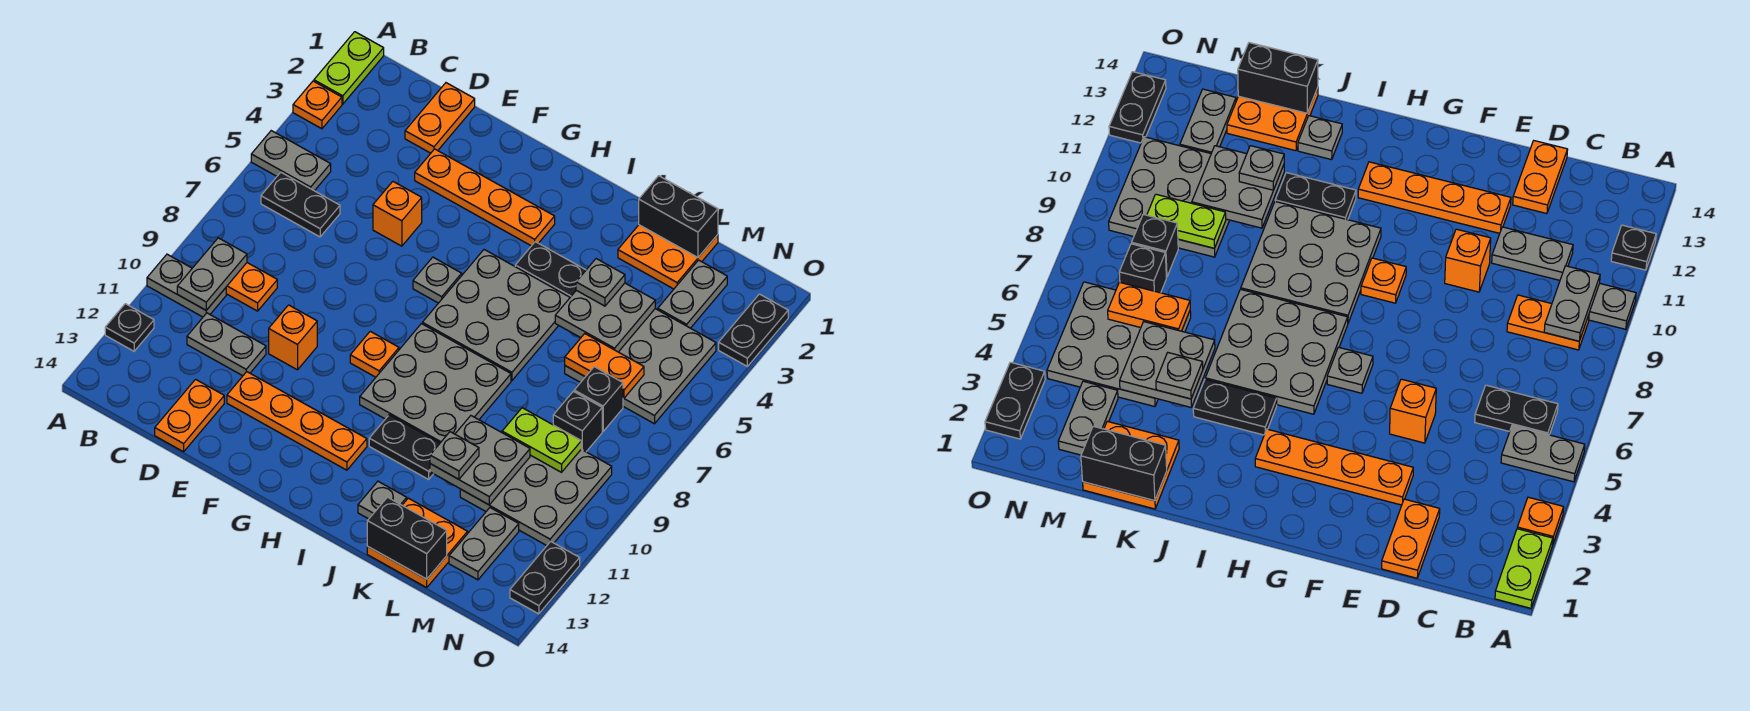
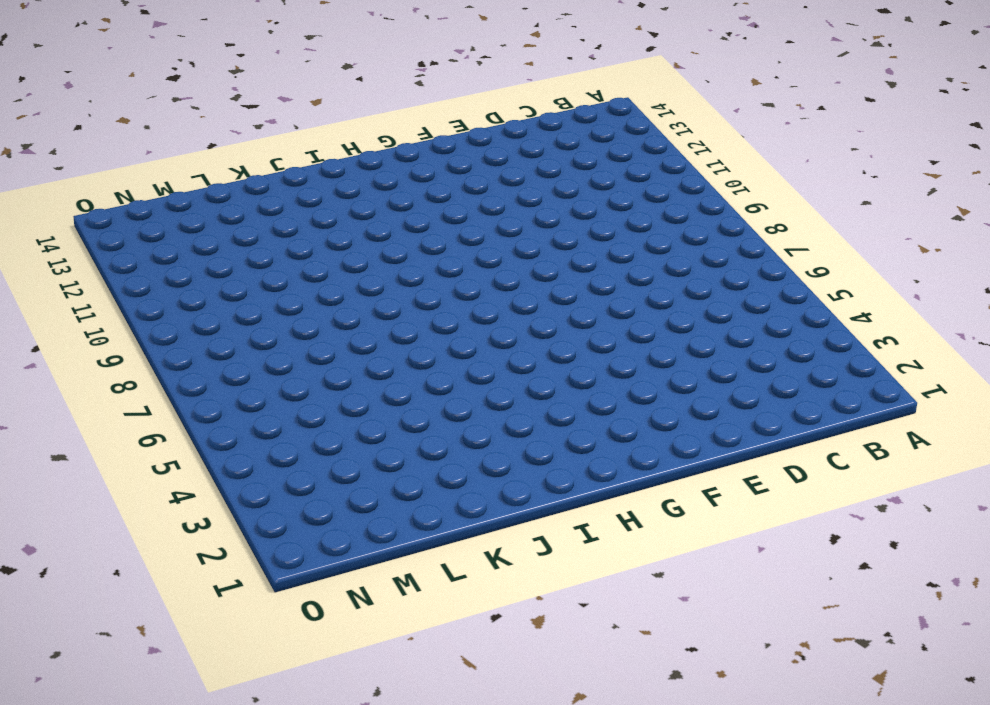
none -> lime 1x2 plate [314,32,384,104]
none -> orange 1x1 plate [293,81,342,129]
none -> grey 1x2 plate [251,131,331,191]
none -> grey 1x2 plate [147,254,226,317]

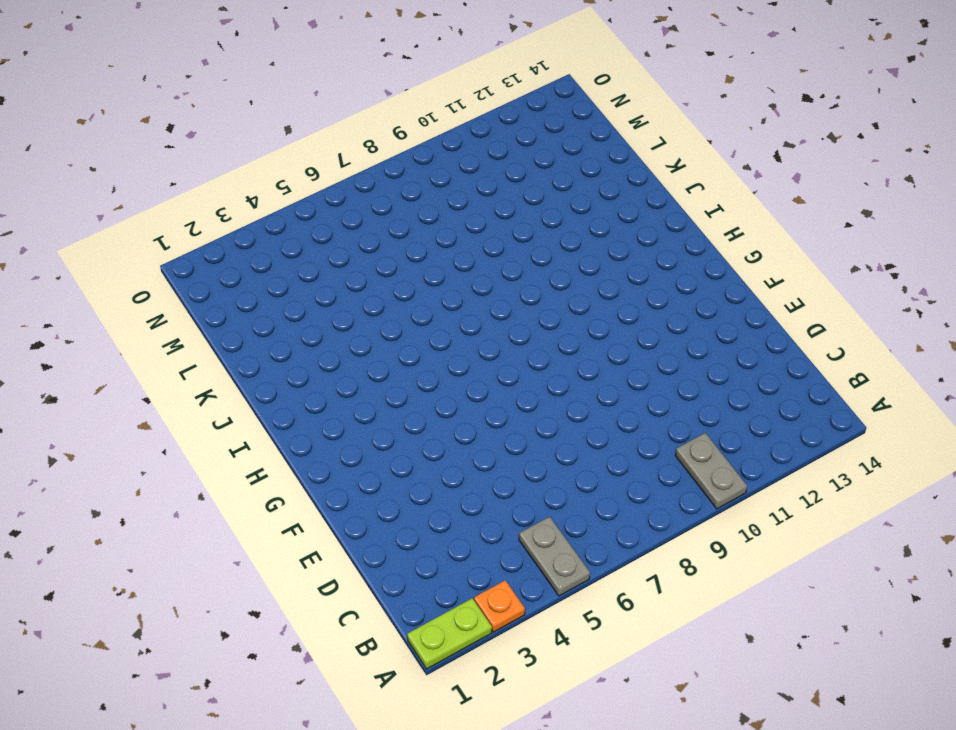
none -> black 1x1 plate [105,304,154,351]
none -> black 1x2 plate [261,172,340,237]
none -> orange 1x2 plate [226,263,277,311]
none -> grey 1x2 plate [187,313,266,376]

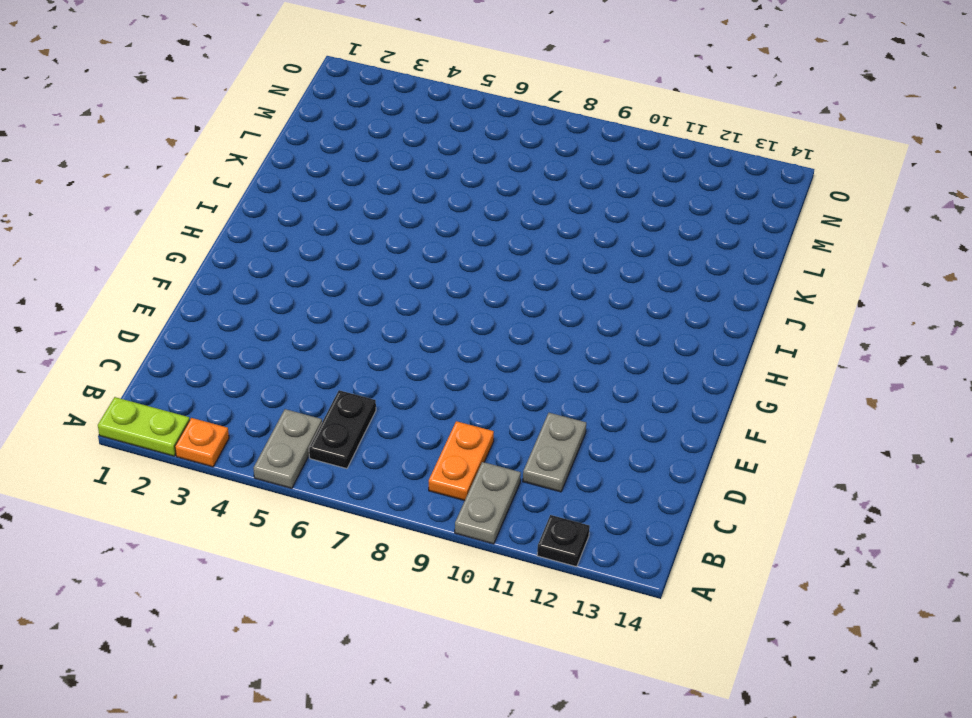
none -> orange 1x2 plate [405,83,475,153]
none -> orange 1x2 plate [155,379,224,452]
none -> orange 1x4 plate [415,149,555,246]
none -> orange 1x1 brick [373,182,422,246]

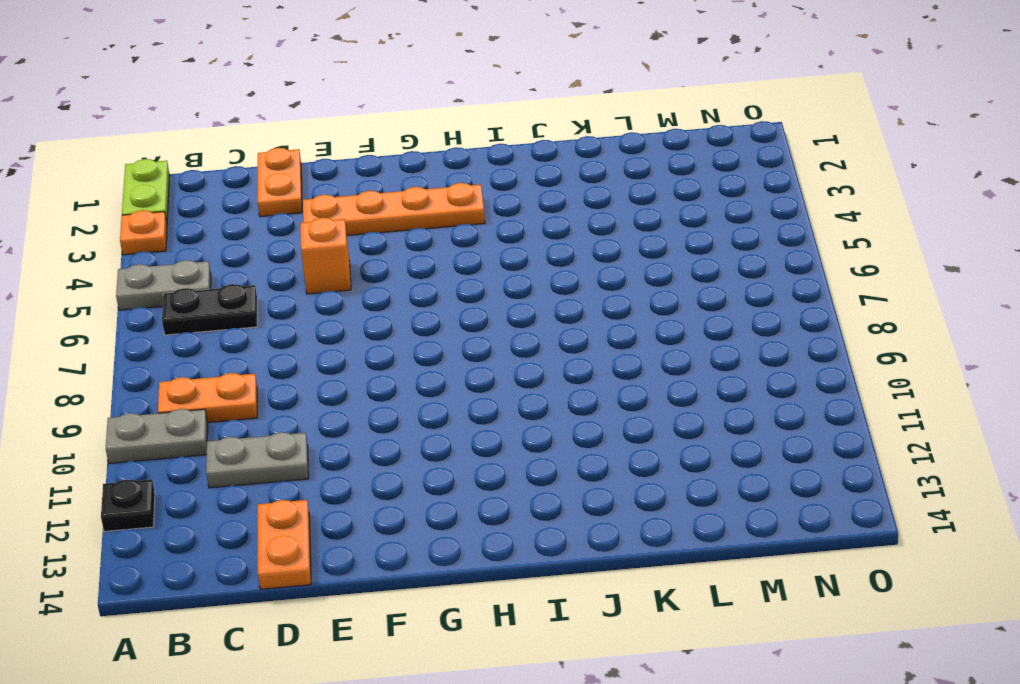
none -> orange 1x1 brick [269,305,317,370]
none -> orange 1x4 plate [227,372,367,470]
none -> grey 1x1 plate [413,257,462,303]
none -> orange 1x1 plate [350,331,399,377]

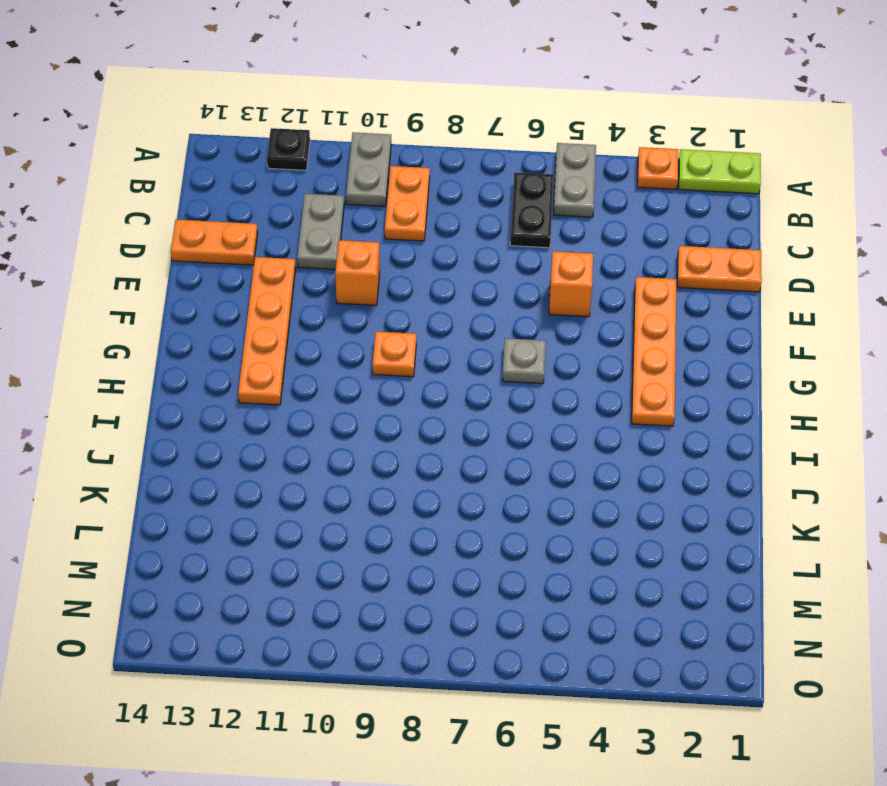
none -> grey 3x3 plate [422,250,570,380]
none -> grey 3x3 plate [360,324,511,443]
none -> black 1x2 plate [515,242,586,297]
none -> black 1x2 plate [369,415,440,479]

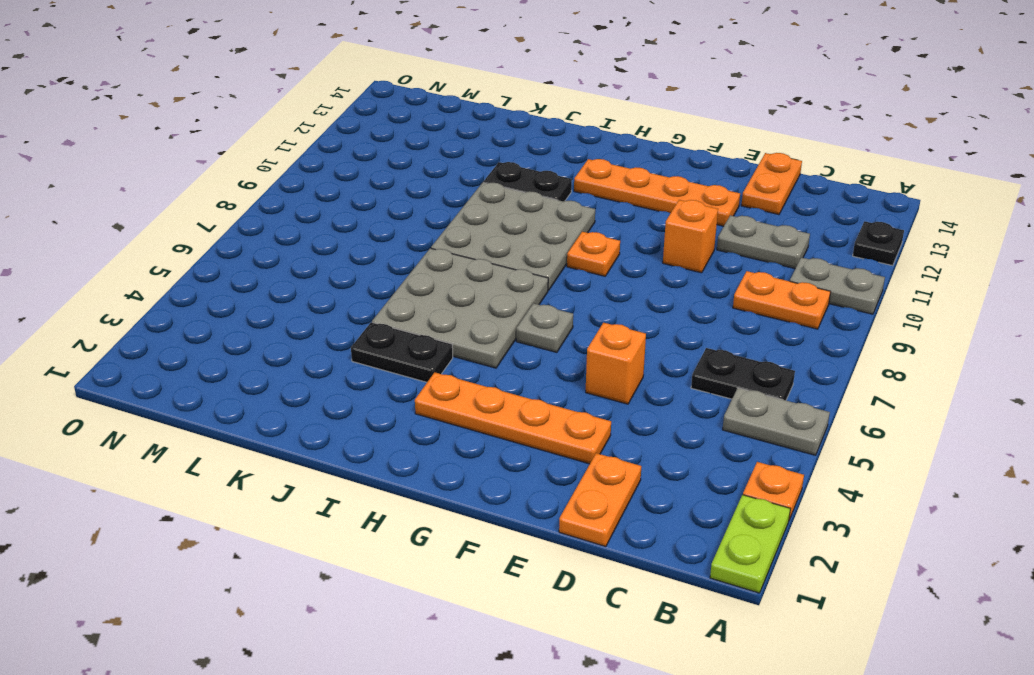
none -> grey 1x1 plate [358,481,407,519]
none -> orange 2x2 plate [618,225,718,289]
none -> orange 2x2 plate [367,498,468,587]
none -> grey 3x3 plate [565,309,716,424]

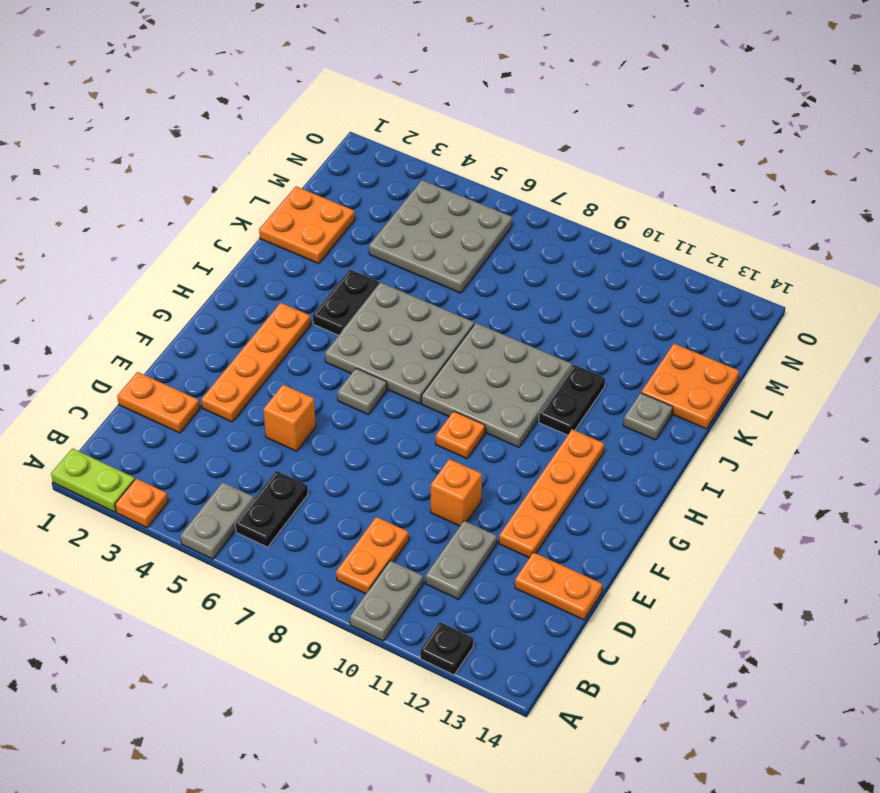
none -> grey 3x3 plate [460,449,612,546]
none -> grey 1x2 plate [658,260,727,328]
none -> black 1x1 brick [574,367,623,431]
none -> black 1x1 brick [553,391,602,452]

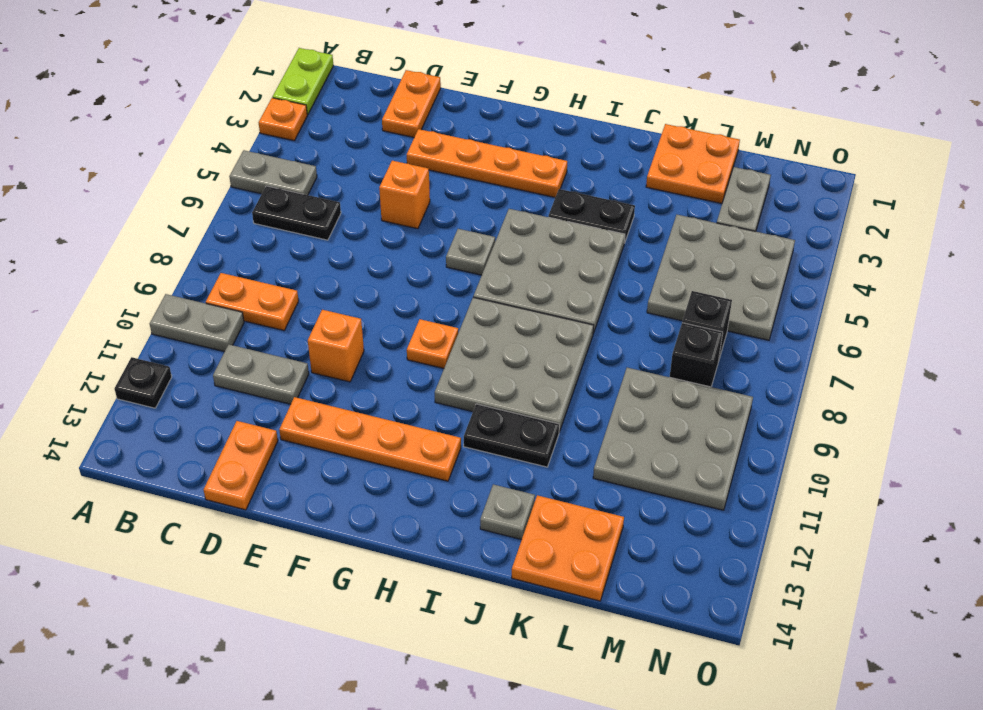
none -> grey 1x2 plate [449,508,519,580]
none -> black 1x2 plate [719,294,788,366]
none -> black 1x2 plate [510,541,580,614]
none -> grey 1x2 plate [177,238,247,310]

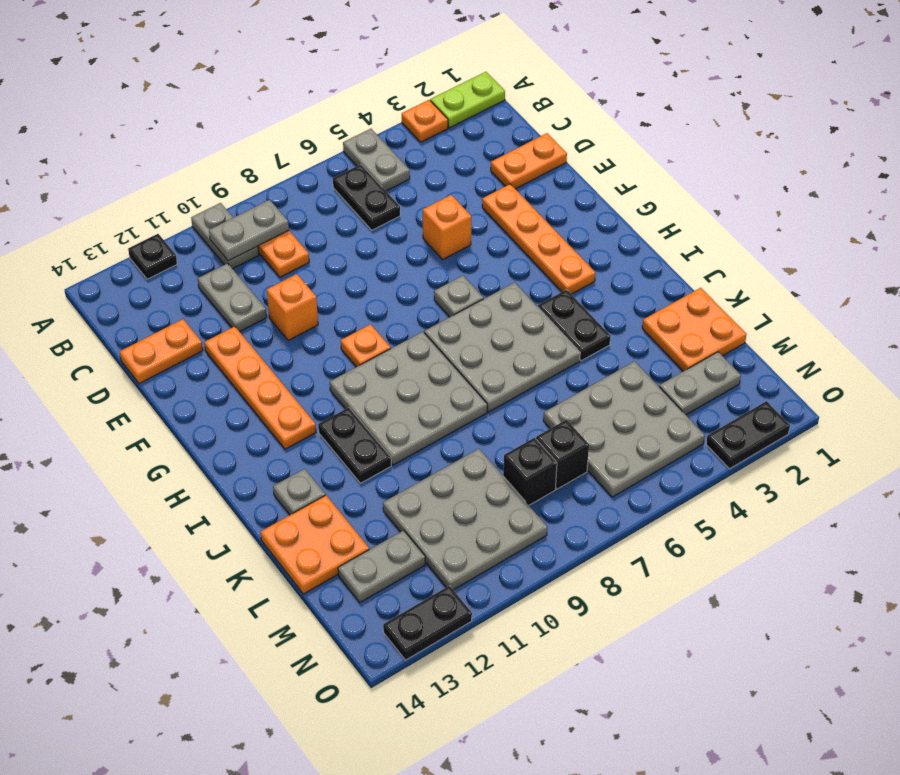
none -> black 1x2 brick [639,176,718,257]
none -> grey 2x2 plate [555,283,655,352]
none -> grey 2x2 plate [430,416,530,505]
none -> black 1x2 brick [367,497,447,579]

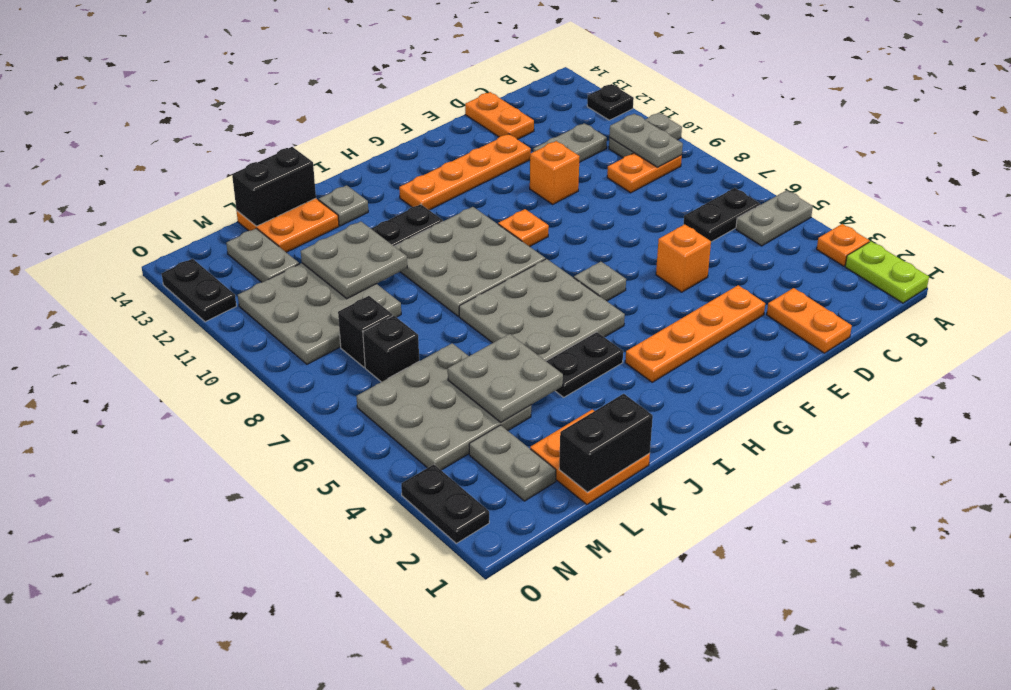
none -> orange 1x2 plate [565,334,644,398]
none -> lime 1x2 plate [502,408,581,472]
none -> grey 1x1 plate [576,259,625,306]
none -> grey 1x1 plate [430,432,479,479]

